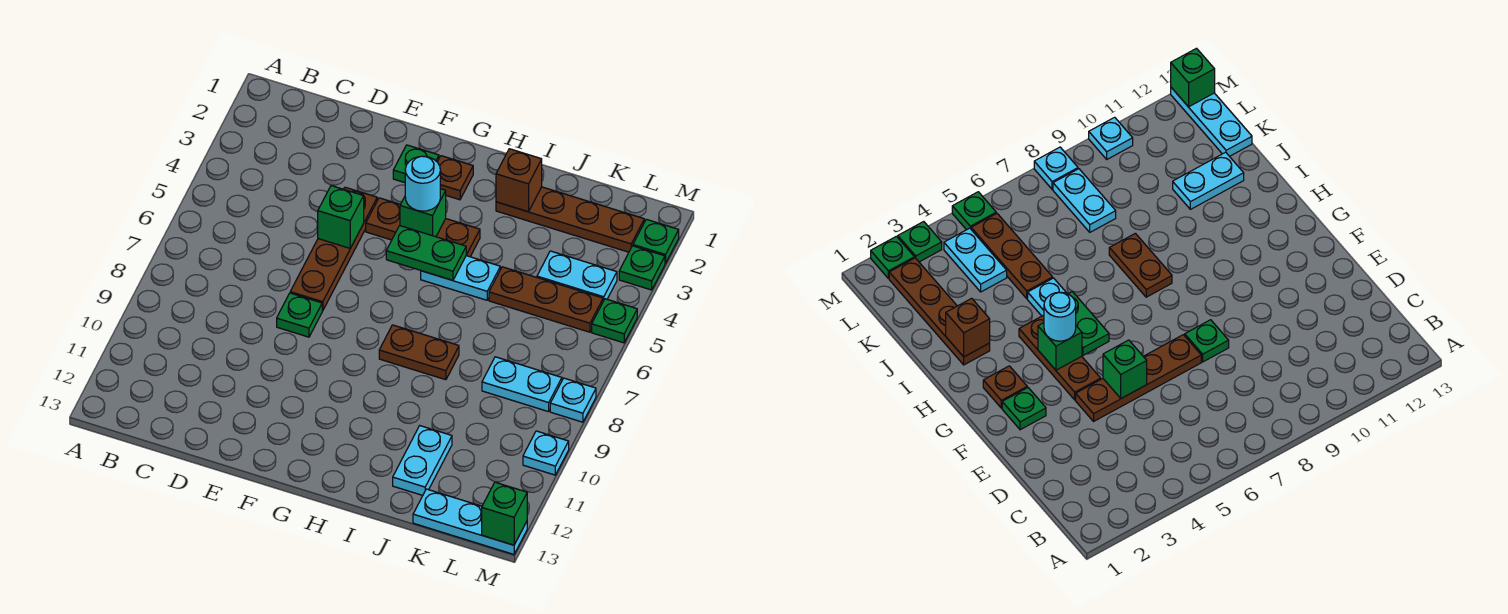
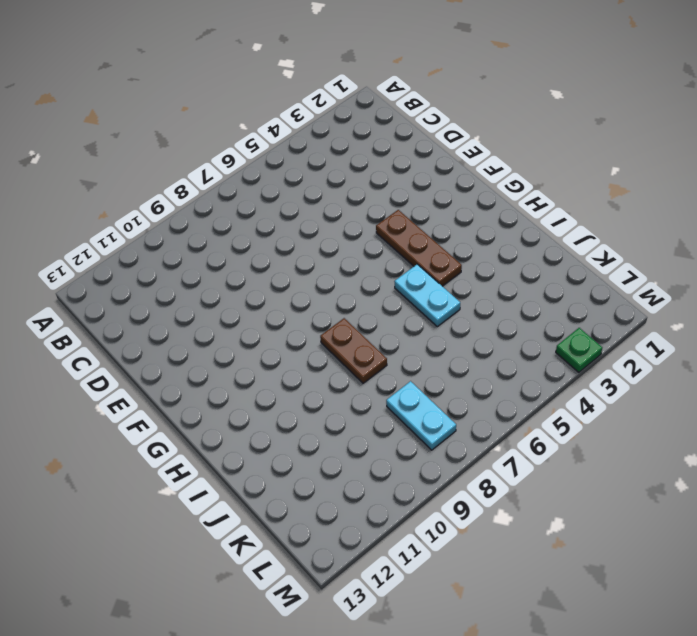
none -> brown 1x4 plate [290,187,377,311]
none -> green 1x1 plate [277,293,322,337]
none -> green 1x1 plate [393,145,439,183]

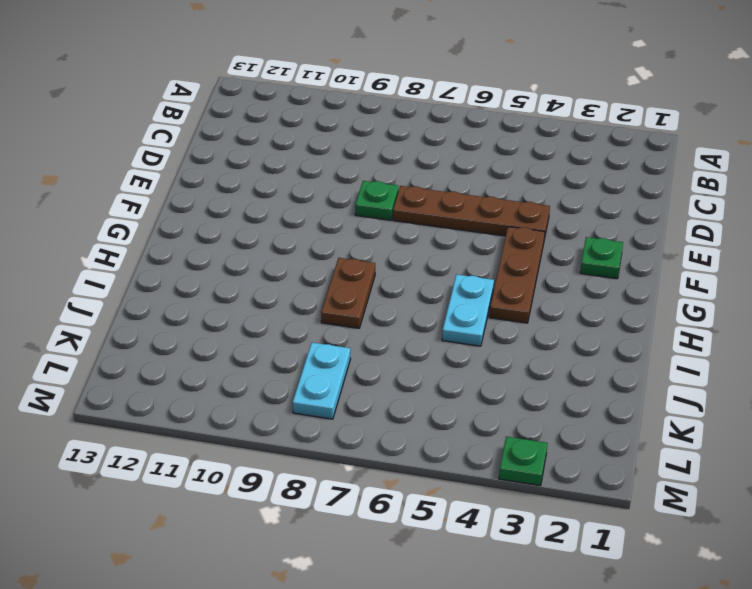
none -> brown 1x1 plate [438,156,473,200]
none -> brown 1x4 plate [496,187,644,252]
none -> brown 1x3 plate [489,267,603,332]

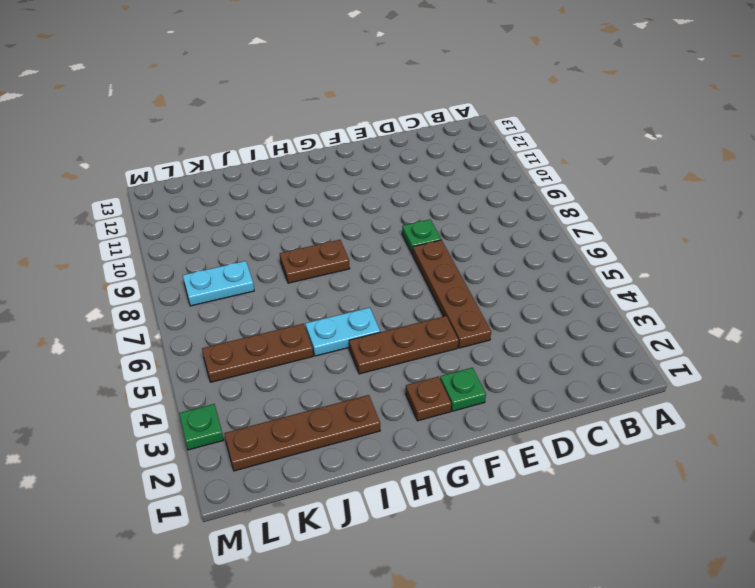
none -> cyan 1x2 plate [393,426,452,495]
none -> cyan 1x2 plate [537,251,617,301]
none -> cyan 1x3 plate [413,489,527,554]

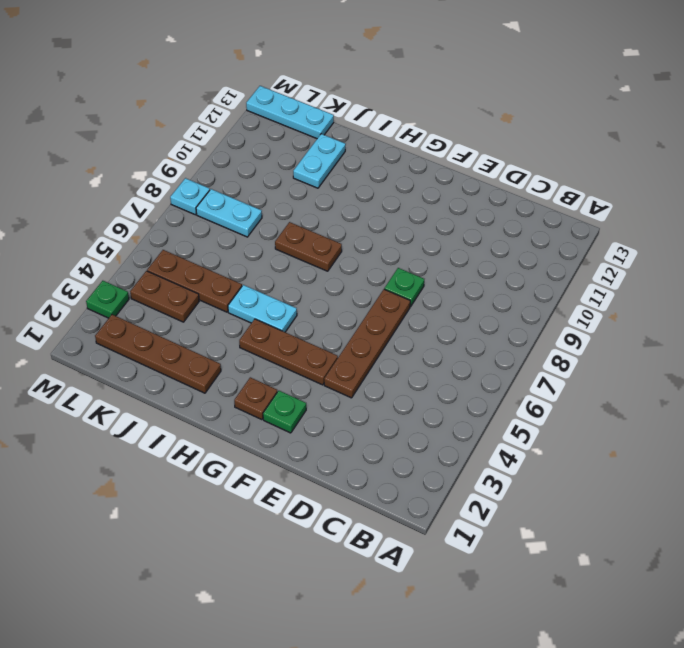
brown 1x2 plate [130,271,199,322] -> cyan 1x2 plate [537,251,617,301]
none -> green 1x1 plate [633,219,679,264]
none -> green 1x1 plate [592,299,637,343]
none -> cyan 1x1 plate [523,431,569,475]

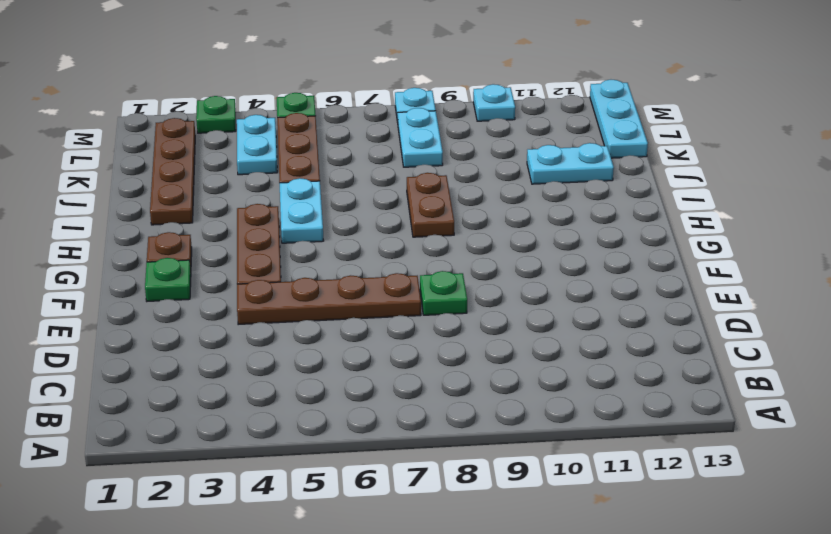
none -> green 1x1 plate [633,219,679,264]
none -> green 1x1 brick [318,186,364,248]
none -> green 1x1 brick [400,189,446,237]

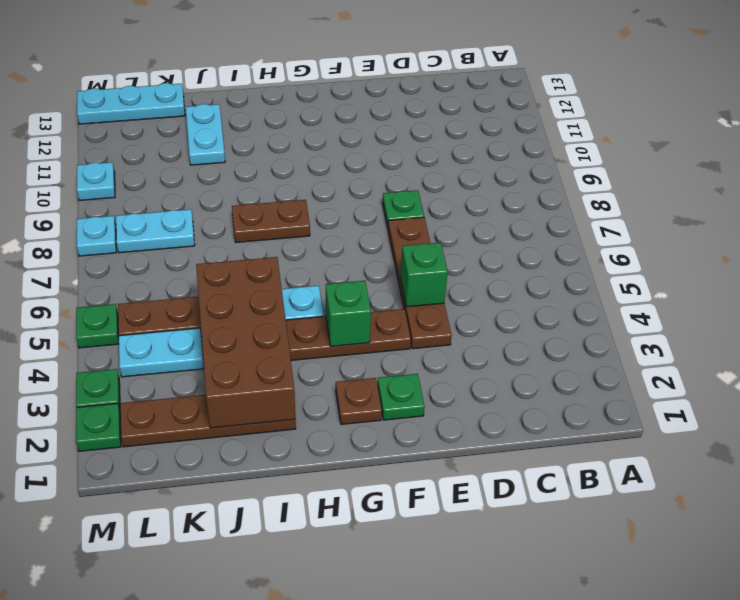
brown 2x4 brick [196,257,295,428] -> brown 1x1 brick [496,149,542,212]
none -> green 1x2 plate [386,226,466,280]
none -> green 1x1 brick [482,482,527,545]
none -> cyan 1x1 round brick [405,156,440,211]

